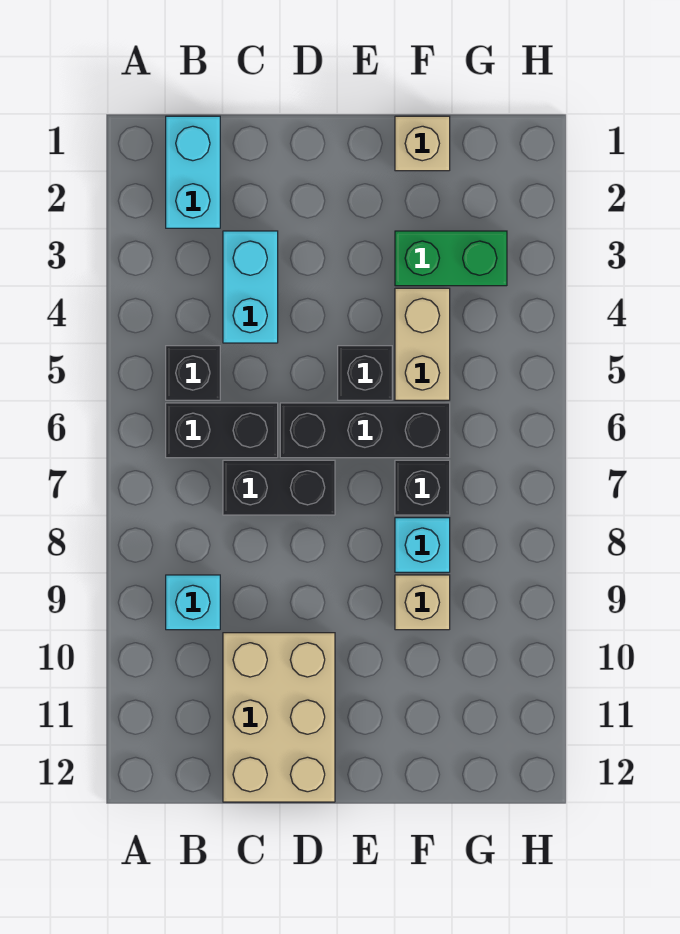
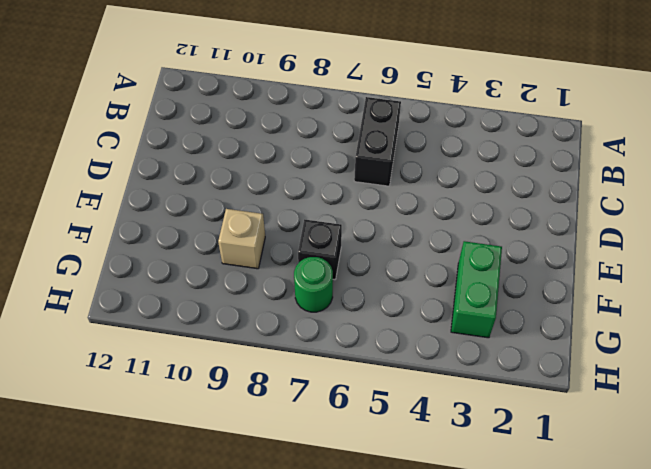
green 1x1 round brick [294,257,333,312] -> none
none -> cyan 1x2 brick [166,116,220,228]
none -> black 1x1 brick [166,346,220,400]
none -> cyan 1x1 brick [166,575,220,630]

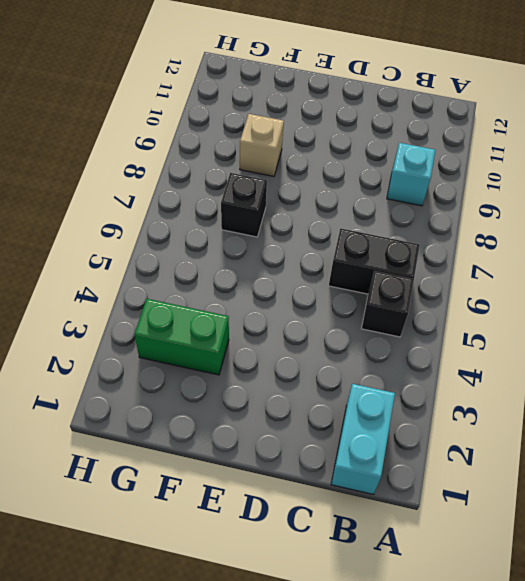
none -> cyan 1x2 brick [223,231,278,343]
none -> black 1x2 brick [223,460,335,515]
none -> tan 2x3 brick [223,633,335,802]

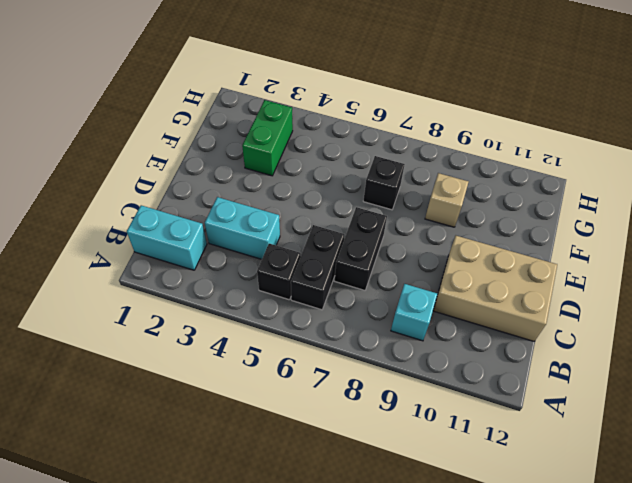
none -> black 1x3 brick [280,403,450,458]
none -> black 1x1 brick [338,346,392,400]
none -> tan 1x1 brick [395,116,450,171]

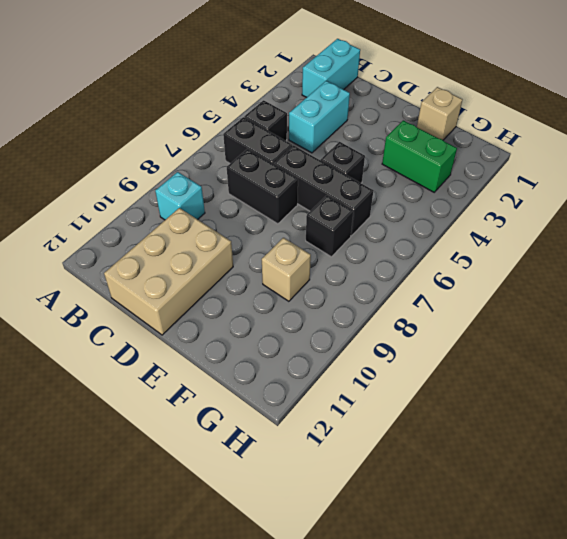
none -> tan 1x2 brick [395,288,450,400]
none -> cyan 1x1 brick [395,518,450,572]

